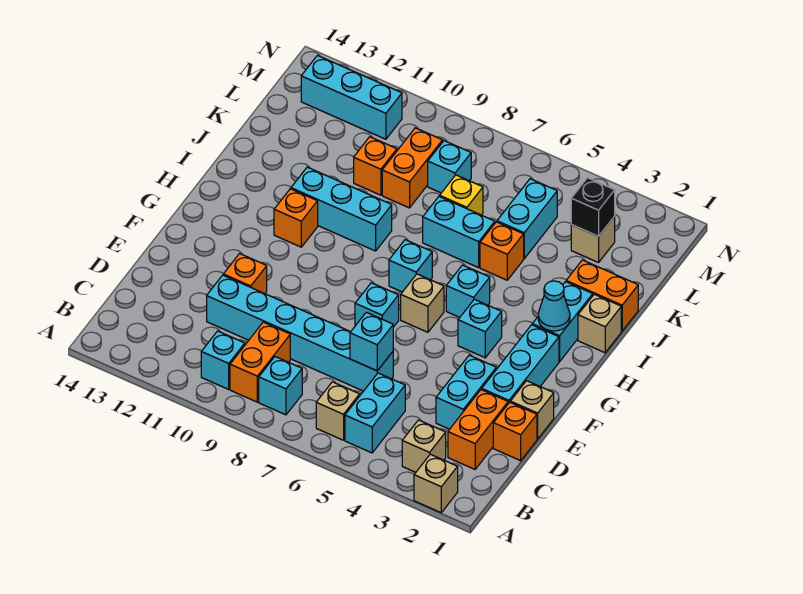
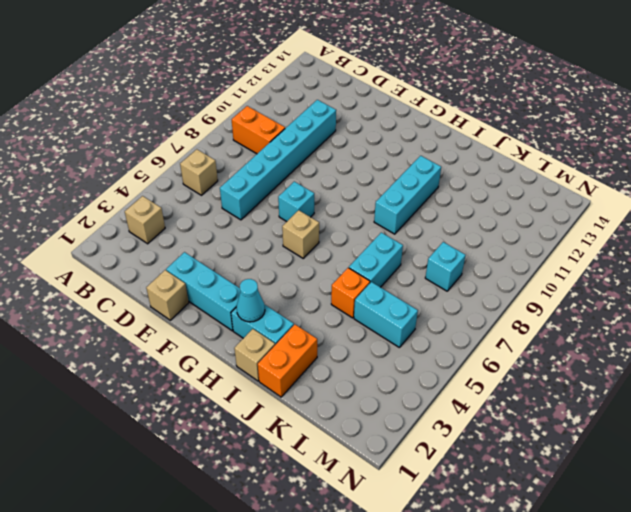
none -> tan 1x1 brick [414,454,458,512]
none -> cyan 1x2 brick [345,373,405,453]
none -> cyan 1x1 brick [259,357,302,415]
none -> cyan 1x1 brick [201,331,245,389]

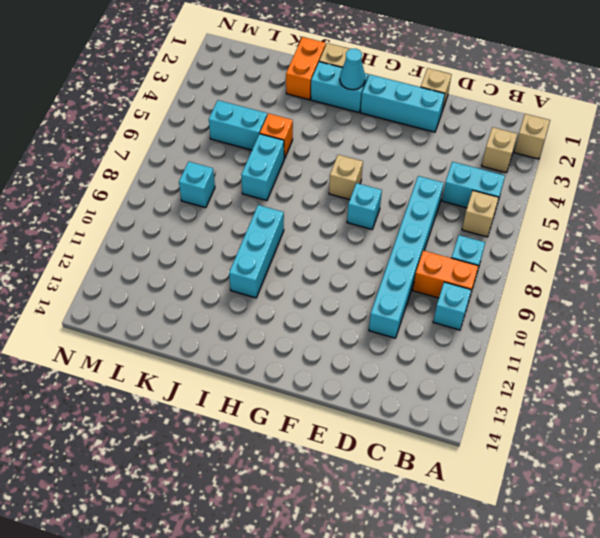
none -> orange 1x2 brick [448,390,508,469]
none -> orange 1x1 brick [493,402,537,461]
none -> cyan 1x2 brick [436,355,496,429]
none -> orange 1x1 brick [223,254,267,294]

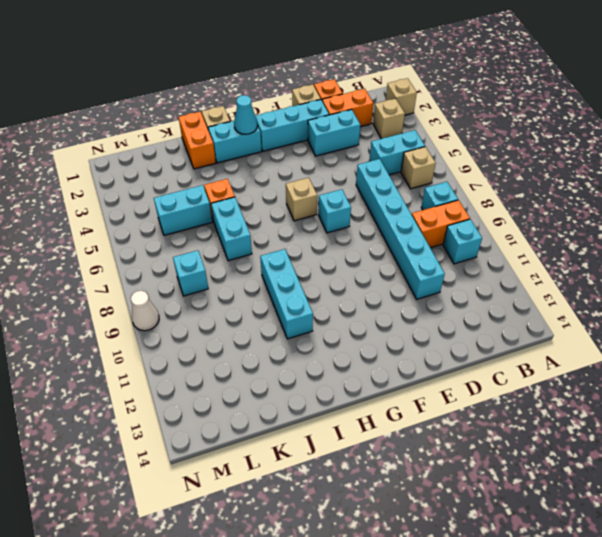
white 1x1 cone [131,291,159,331] -> none
none -> orange 1x1 brick [223,254,267,294]
none -> cyan 1x1 brick [458,299,502,358]
none -> cyan 1x1 brick [446,265,490,317]
none -> cyan 1x1 brick [389,240,432,292]

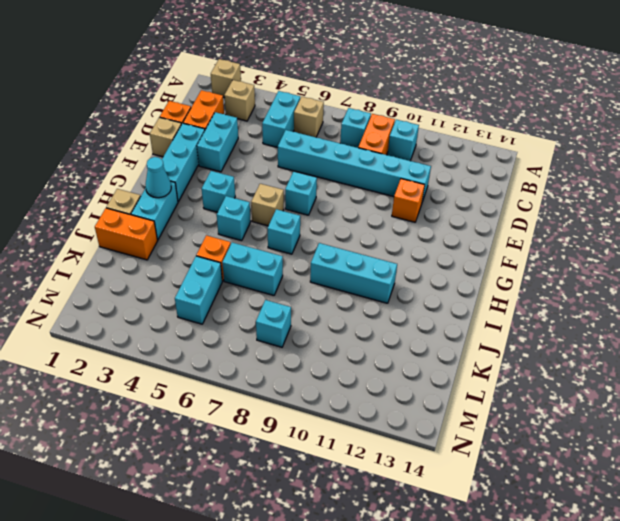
none -> orange 1x1 brick [274,189,318,247]
none -> yellow 1x1 brick [440,175,483,215]
none -> orange 1x2 brick [382,128,443,208]
none -> orange 1x1 brick [354,137,397,195]

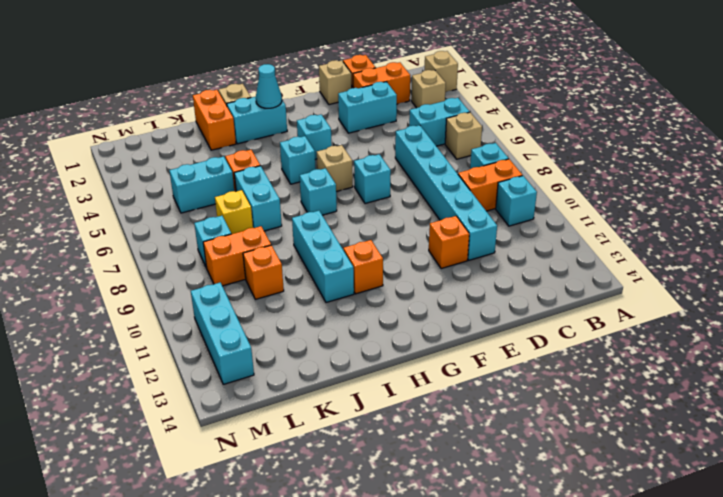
none -> cyan 1x3 brick [482,325,559,403]
none -> tan 1x1 brick [571,216,615,263]
none -> cyan 1x1 brick [350,312,393,371]
none -> black 1x1 brick [571,178,615,236]

